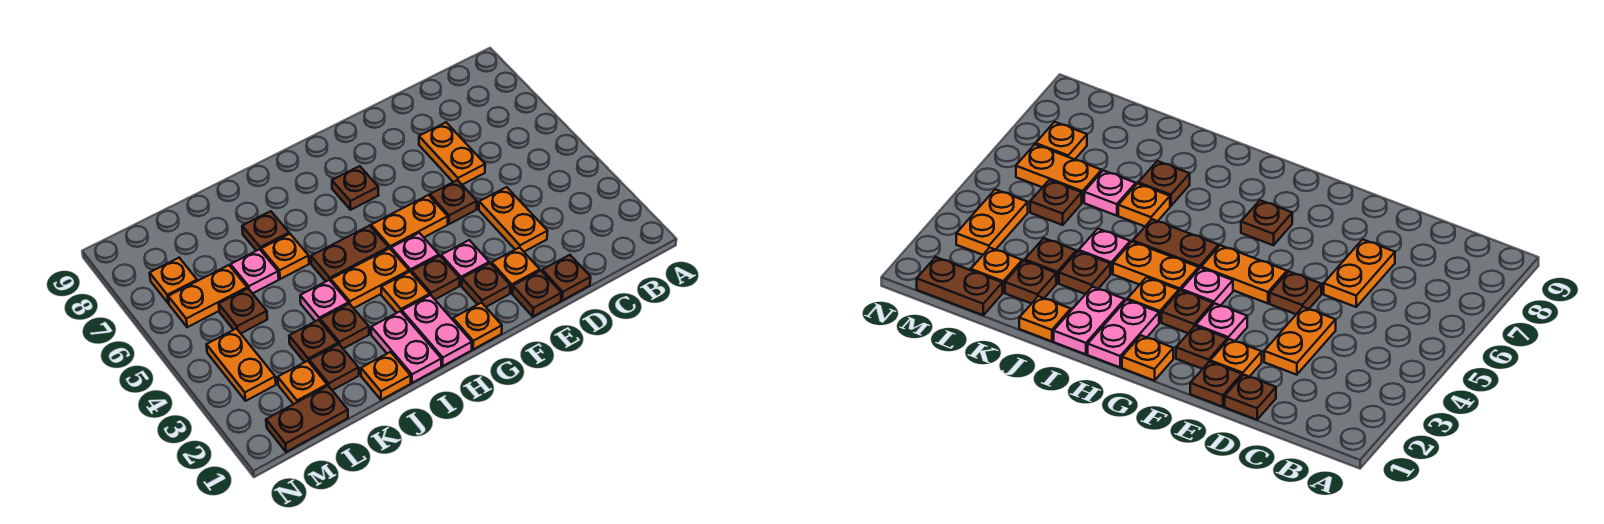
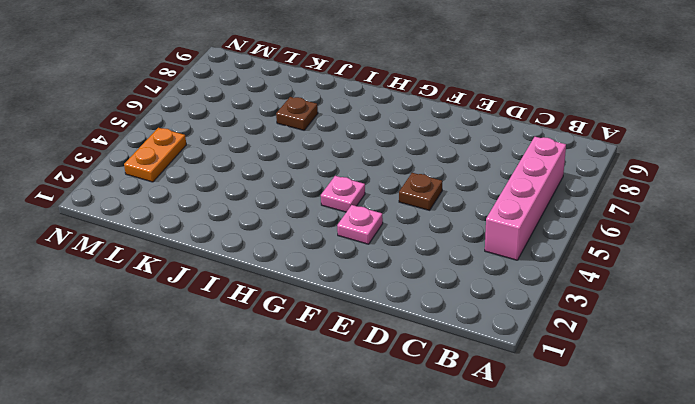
pink 1x4 brick [485,137,566,260] -> none
none -> brown 1x1 plate [542,255,591,300]
none -> orange 1x2 plate [479,187,548,252]
none -> orange 1x2 plate [419,122,485,185]
none -> brown 1x1 plate [512,271,561,317]

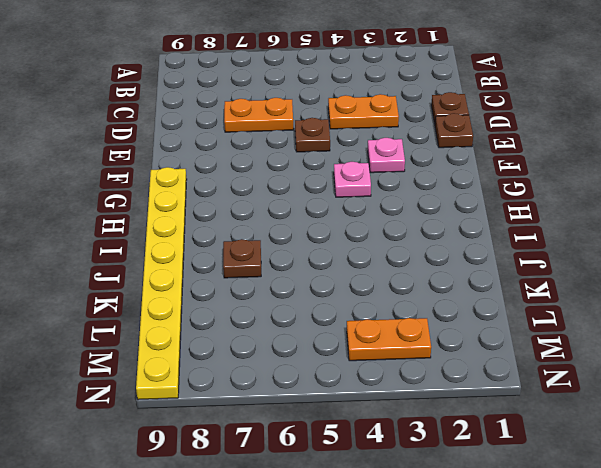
yellow 1x8 plate [136,167,187,400] -> none
none -> orange 1x1 plate [492,247,540,293]
none -> brown 1x1 plate [462,263,510,307]
none -> orange 1x2 plate [371,195,448,249]
none -> orange 1x1 plate [453,303,502,349]

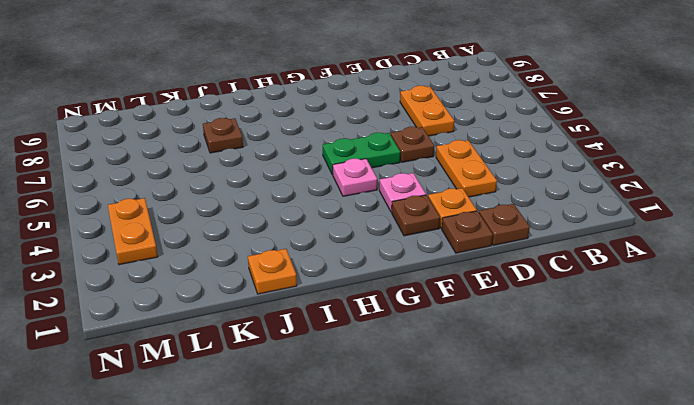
green 1x2 plate [323,133,400,175] -> orange 1x2 plate [371,195,448,249]
none -> orange 1x1 plate [453,303,502,349]
none -> brown 1x1 plate [411,256,460,299]
none -> brown 1x1 plate [332,166,379,210]
none -> pink 1x2 plate [402,295,472,366]

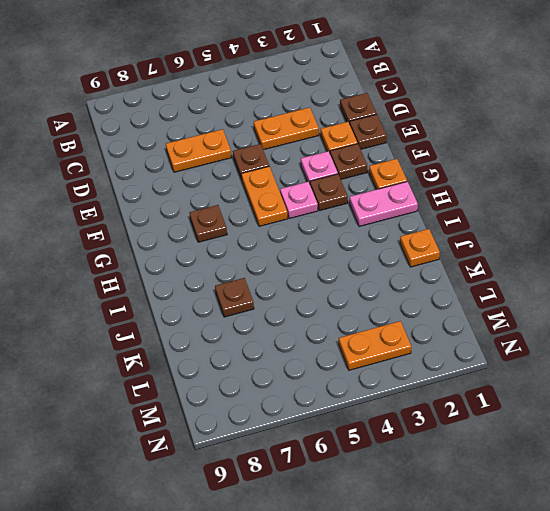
none -> orange 1x1 plate [381,272,430,313]
none -> orange 1x2 plate [331,248,409,308]
none -> brown 1x2 plate [311,226,389,281]
none -> pink 1x2 plate [371,311,441,383]

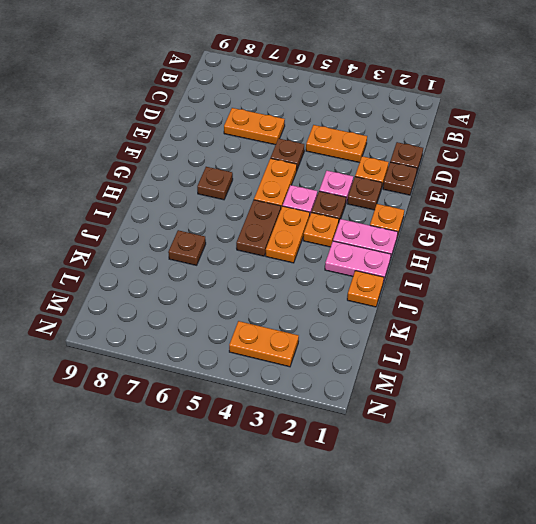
none -> brown 1x1 plate [320,304,369,349]
none -> pink 1x1 plate [300,280,348,321]
none -> orange 1x1 plate [261,234,309,279]
none -> brown 1x1 plate [309,344,359,390]

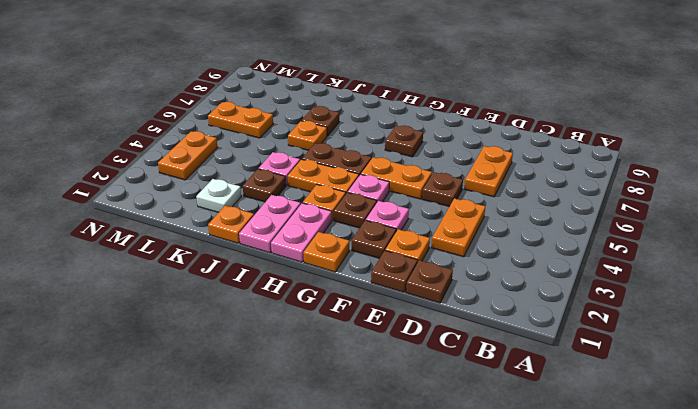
white 1x1 plate [196,179,241,212] -> brown 1x1 plate [309,344,359,390]
none -> brown 1x1 plate [289,320,338,362]
none -> pink 1x1 plate [231,249,279,293]
none -> brown 1x2 plate [266,386,348,452]
none -> orange 1x1 plate [278,361,327,404]

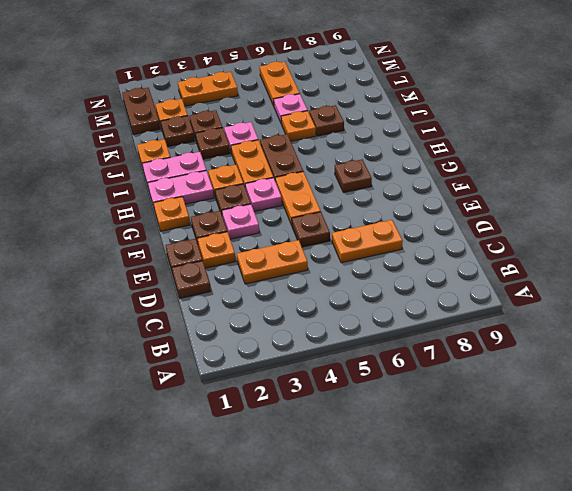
none -> brown 1x1 plate [219,288,267,333]
none -> orange 1x1 plate [150,258,197,303]

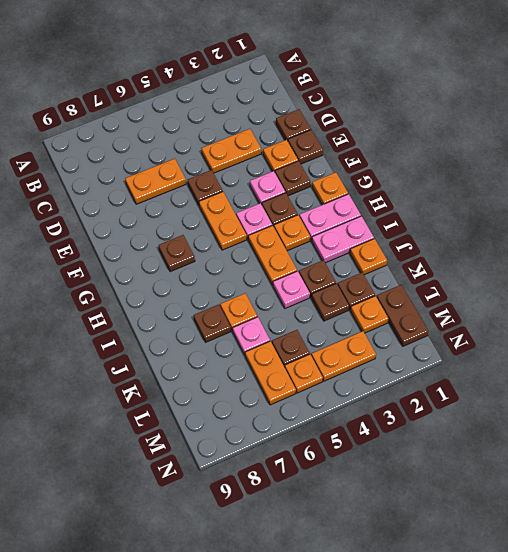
orange 1x1 plate [285,354,323,393] -> orange 1x1 plate moved to [150,258,197,303]
none -> brown 1x2 plate [311,226,389,281]

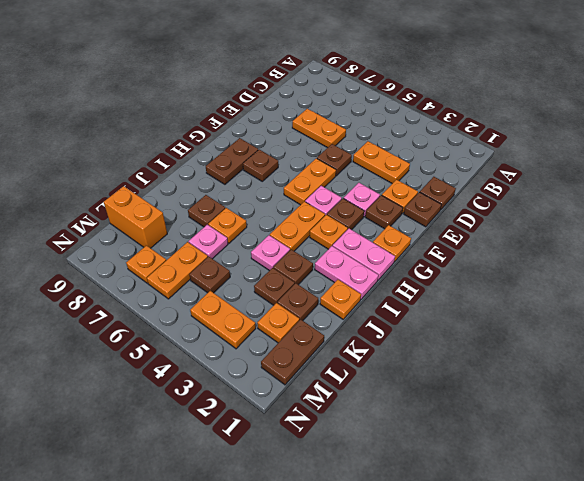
brown 1x2 plate [206,138,258,184] -> brown 1x2 plate moved to [311,226,389,281]
orange 1x2 brick [104,186,167,248] -> none

